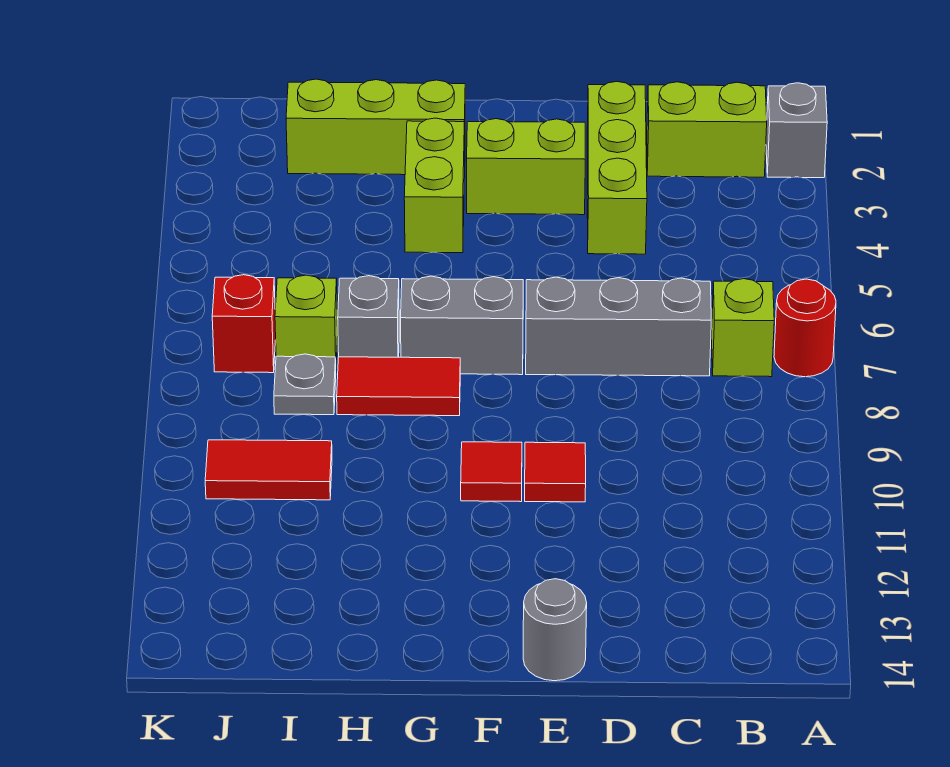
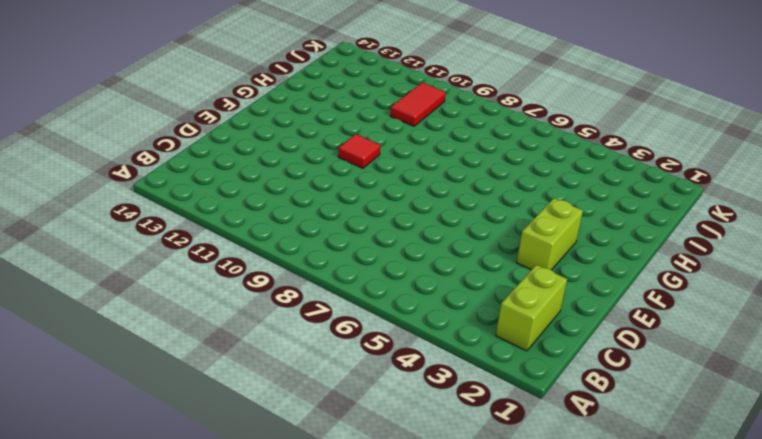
none -> grey 1x1 brick [766,83,827,178]
none -> red 1x1 round brick [774,279,836,377]
none -> lime 1x1 brick [712,279,774,377]

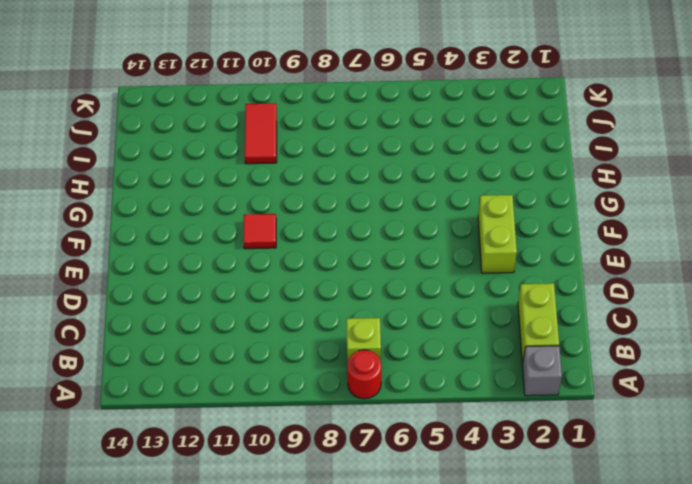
none -> grey 1x3 brick [526,277,711,376]
none -> lime 1x3 brick [587,82,647,254]
none -> red 1x1 tile [525,442,586,502]

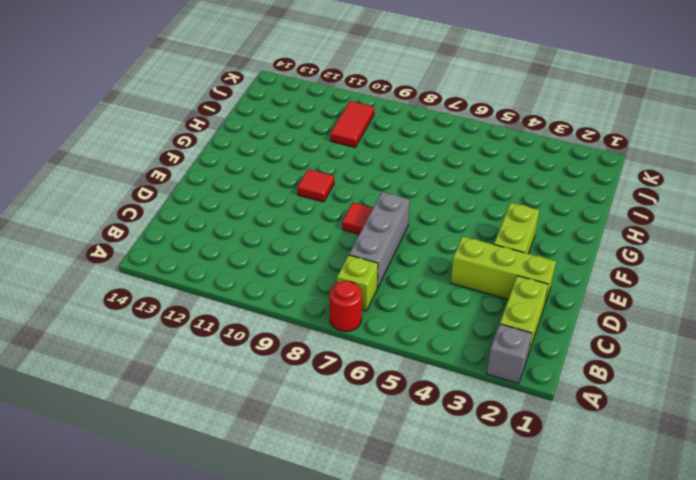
red 1x1 tile [342,203,373,234] -> red 1x1 tile moved to [525,442,586,502]
none -> grey 1x1 round brick [523,579,587,681]
none -> grey 1x2 brick [401,276,523,375]
none -> lime 1x3 brick [286,79,465,175]

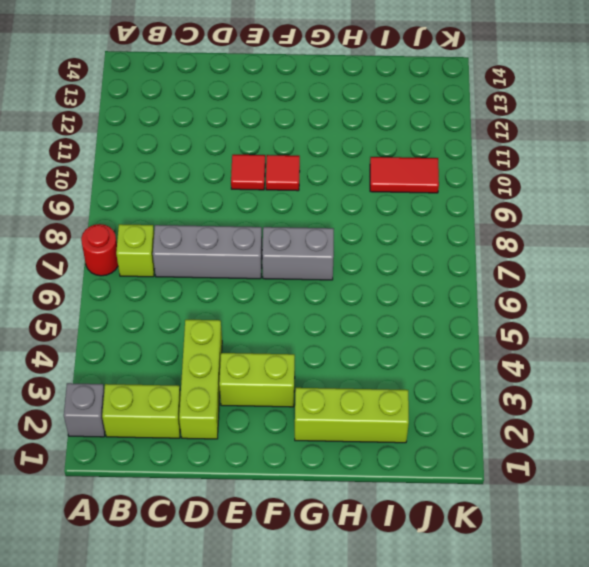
none -> grey 1x1 round brick [523,579,587,681]
none -> lime 1x2 brick [404,118,465,253]
none -> red 1x2 tile [337,357,460,416]

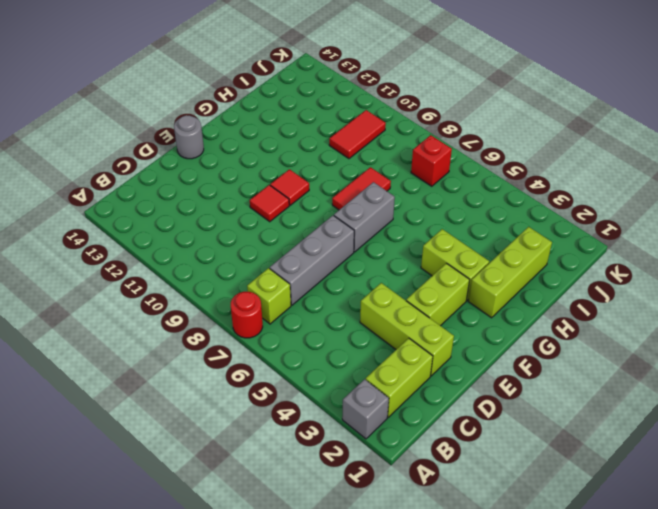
none -> grey 1x1 brick [338,276,399,357]
none -> lime 1x1 brick [275,275,338,360]
none -> grey 1x1 plate [274,354,336,415]

